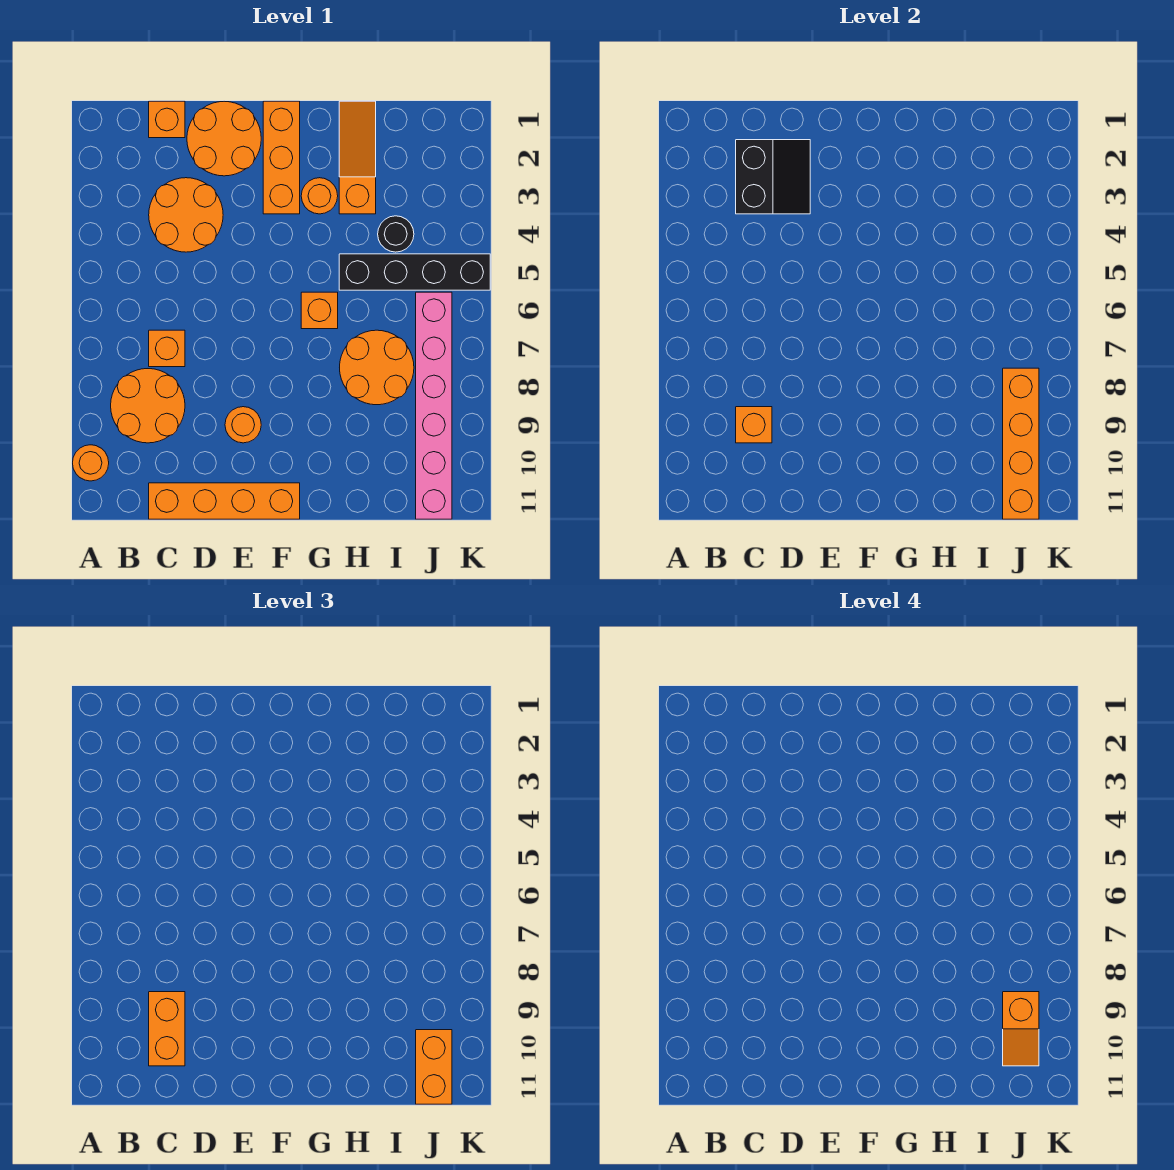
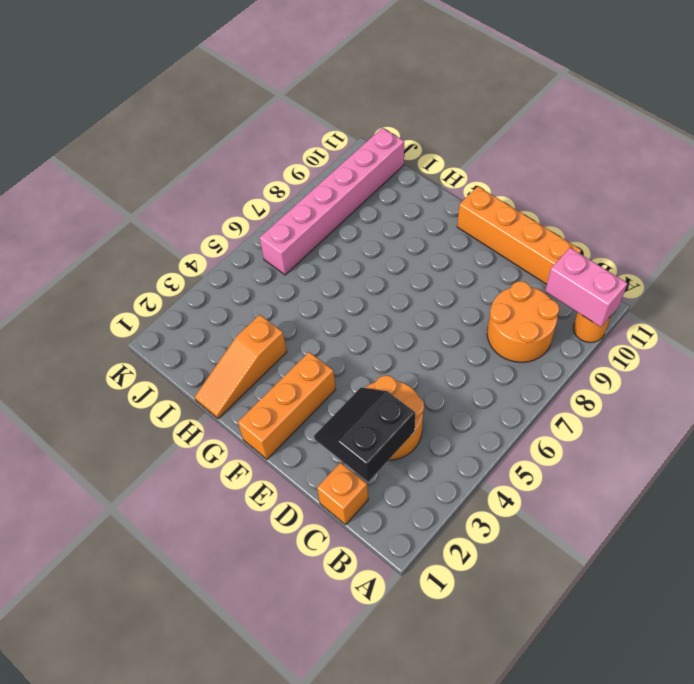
pink 1x2 brick [545,248,627,327] -> none
none -> orange 1x1 brick [149,330,185,367]
none -> orange 2x2 round brick [187,101,261,176]
none -> orange 1x1 round brick [225,407,261,443]

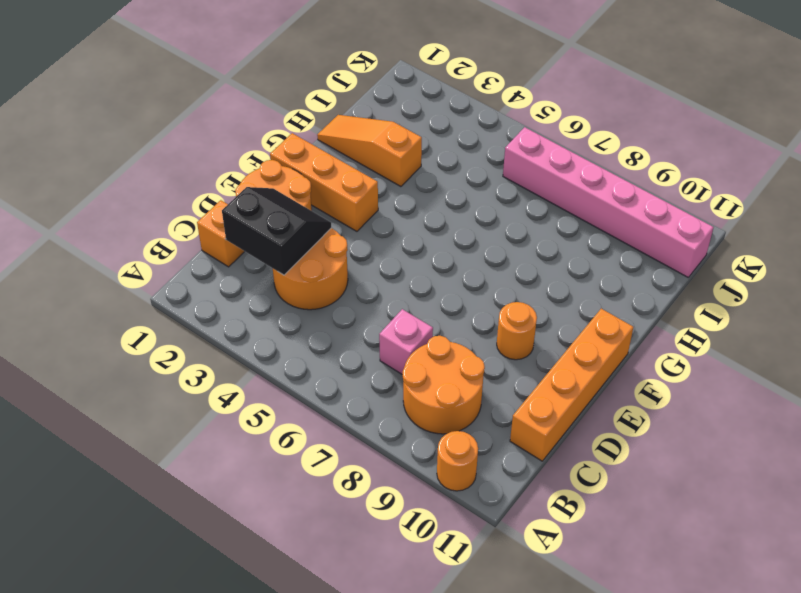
pink 1x1 brick [379,309,433,374] -> orange 1x1 brick [149,330,185,367]
none -> orange 1x1 round brick [301,178,338,214]
none -> orange 1x1 brick [301,292,338,329]
none -> black 1x4 brick [339,254,490,290]

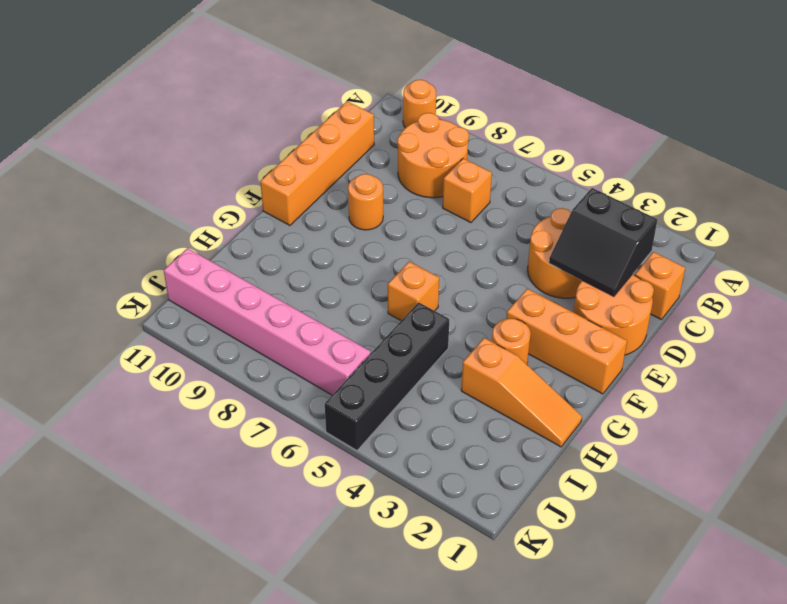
none -> orange 2x2 round brick [340,330,414,405]
none -> black 1x1 round brick [378,216,414,252]
none -> orange 1x1 brick [736,407,772,443]

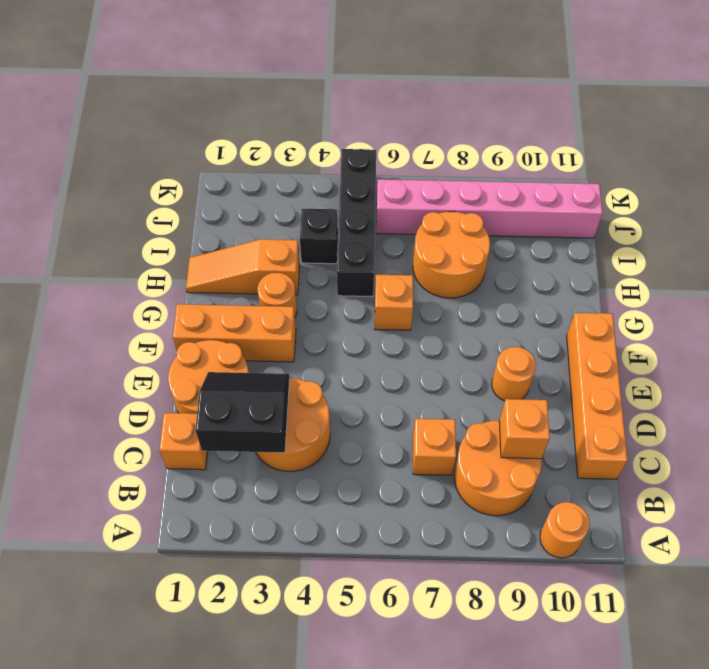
black 1x1 brick [300,209,338,264] -> black 1x1 round brick [378,216,414,252]
none -> orange 1x4 brick [1003,368,1039,519]
none -> orange 1x2 brick [149,992,185,1066]
none -> orange 1x2 brick [416,1030,452,1104]

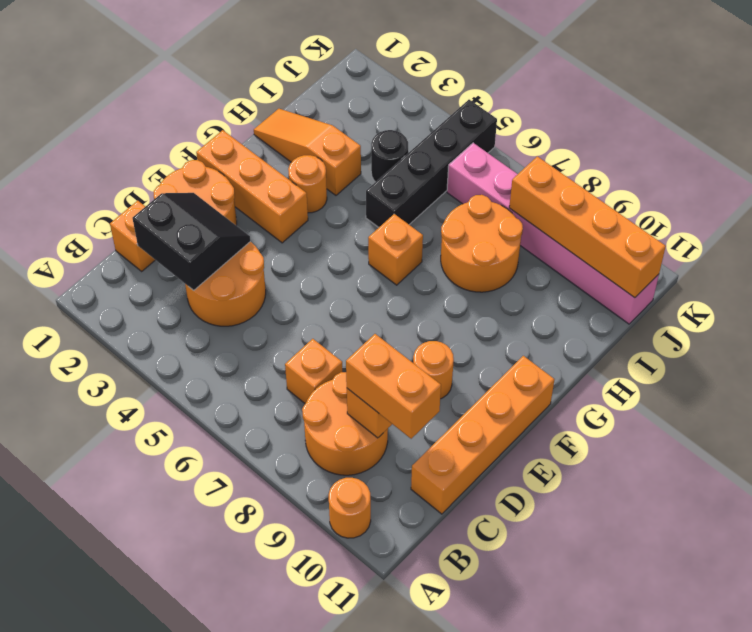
none -> orange 1x2 brick [416,1030,452,1104]
none -> orange 1x2 slope [1003,992,1039,1066]

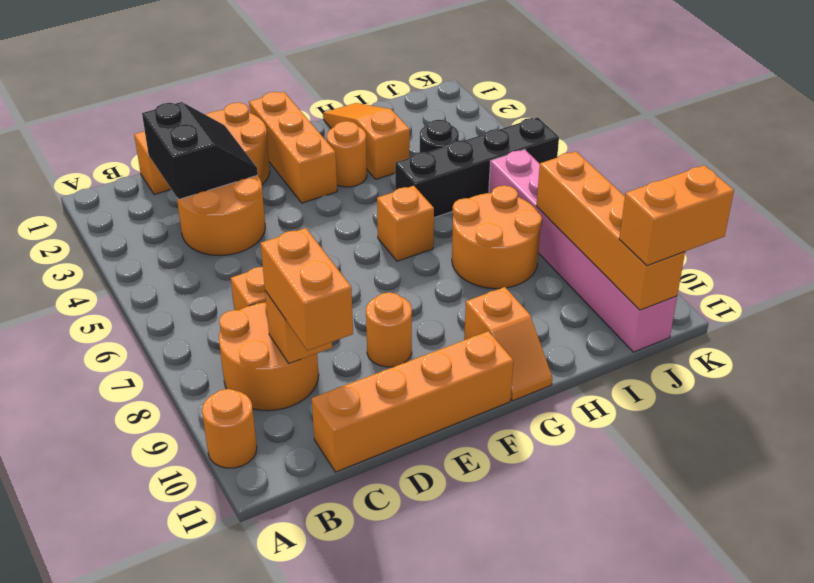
orange 1x2 slope [464,287,552,401] -> orange 1x2 slope moved to [1003,992,1039,1066]
orange 1x2 brick [619,165,734,266] -> orange 1x2 brick turned to [416,1030,452,1104]

